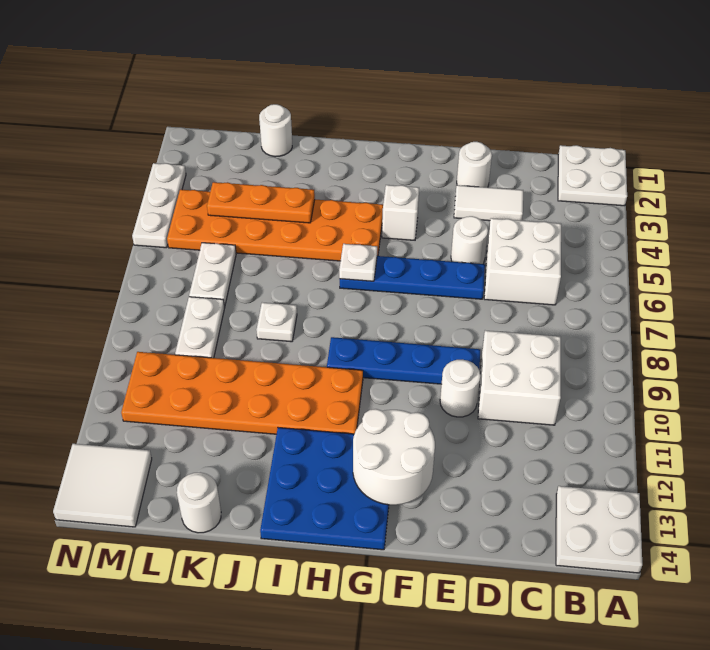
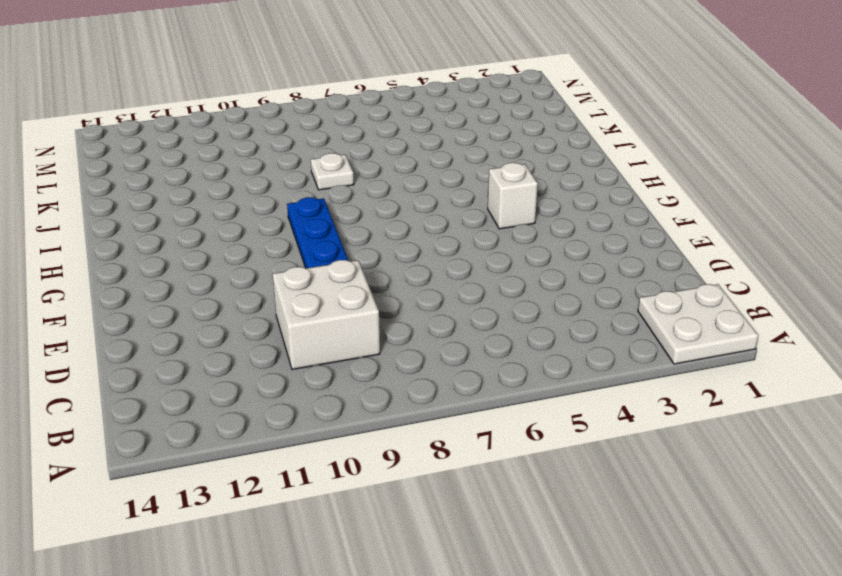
none -> white 2x2 plate [556,486,642,573]
none -> white 2x2 brick [484,218,561,305]
none -> white 1x2 tile [454,185,523,221]

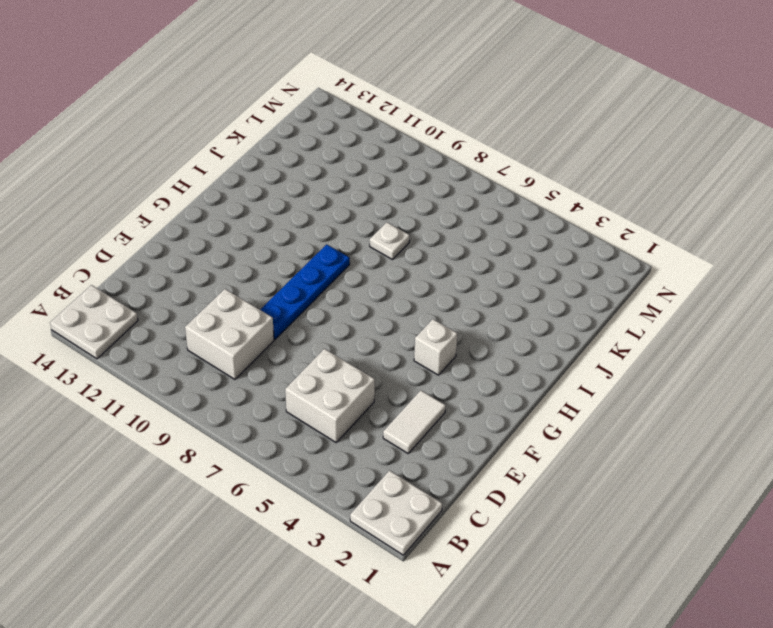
none -> white 1x1 round brick [457,141,492,187]
none -> white 1x1 round brick [451,216,488,264]
none -> blue 1x4 plate [340,256,485,299]

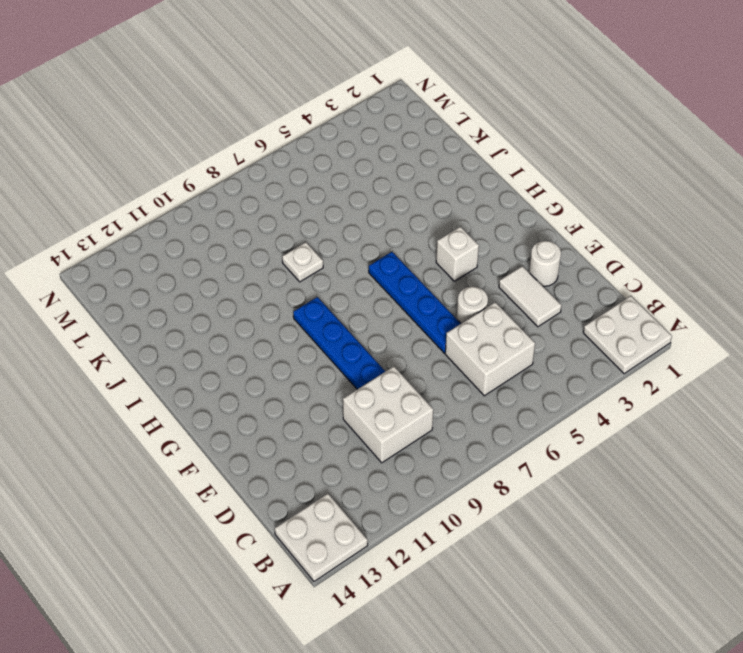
none -> white 1x1 round brick [440,360,480,417]
none -> blue 3x3 plate [260,428,389,550]
none -> orange 2x6 plate [167,190,383,261]

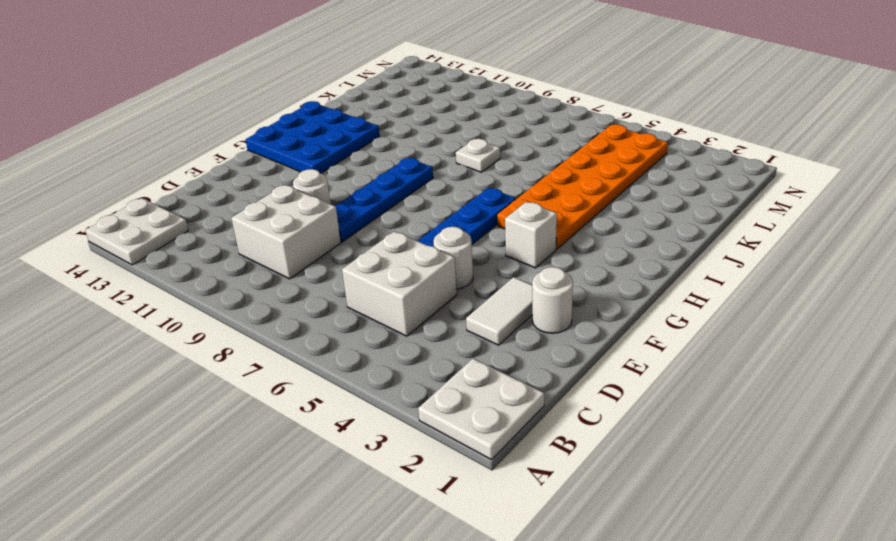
none -> orange 2x6 plate [121,352,363,434]
none -> white 1x1 round brick [259,104,292,157]
none -> white 1x1 round brick [177,472,221,533]

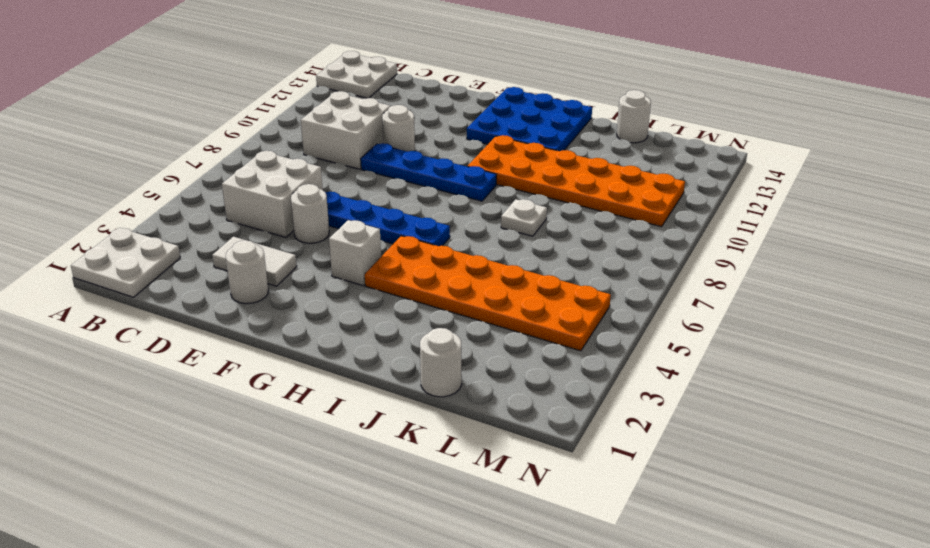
none -> white 1x2 plate [189,243,236,307]
none -> white 1x2 plate [175,297,225,358]
none -> white 2x2 tile [53,444,152,527]

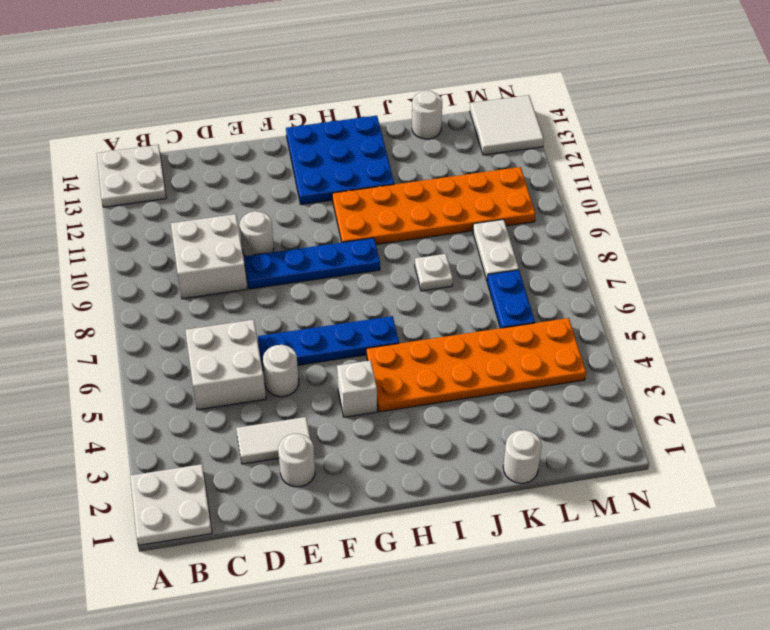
blue 1x2 plate [487,270,535,328] -> white 1x2 plate [189,243,236,307]
none -> white 1x3 plate [132,163,186,248]
none -> white 2x2 round brick [353,409,435,505]
none -> white 1x1 plate [339,244,377,281]

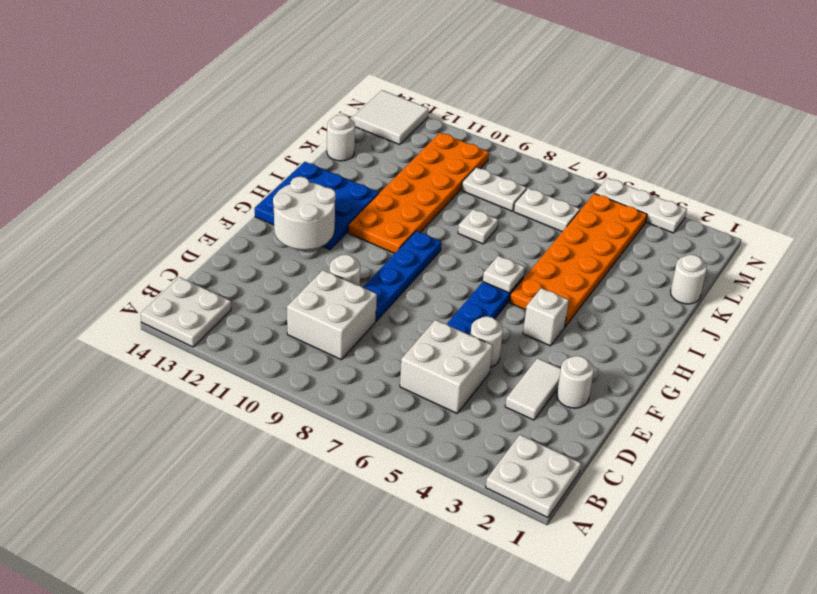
none -> orange 1x3 plate [207,182,315,223]

